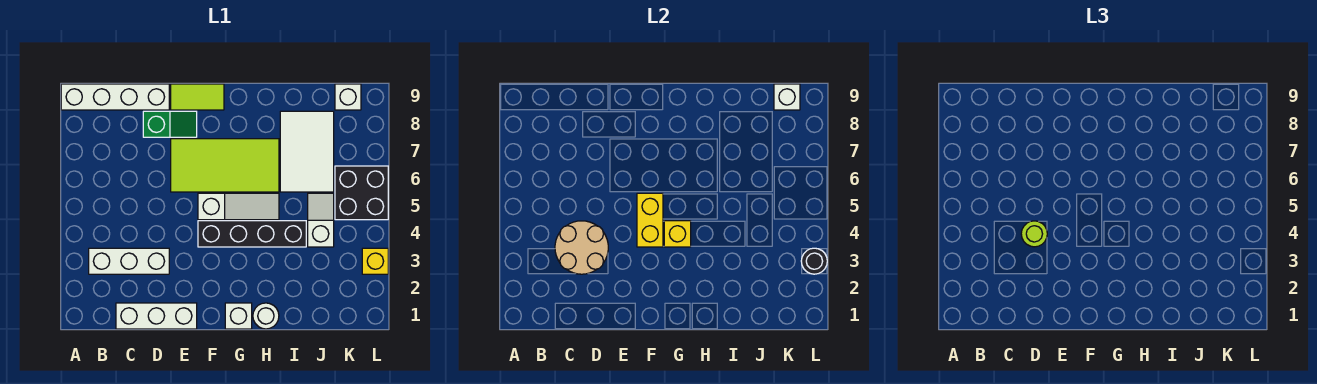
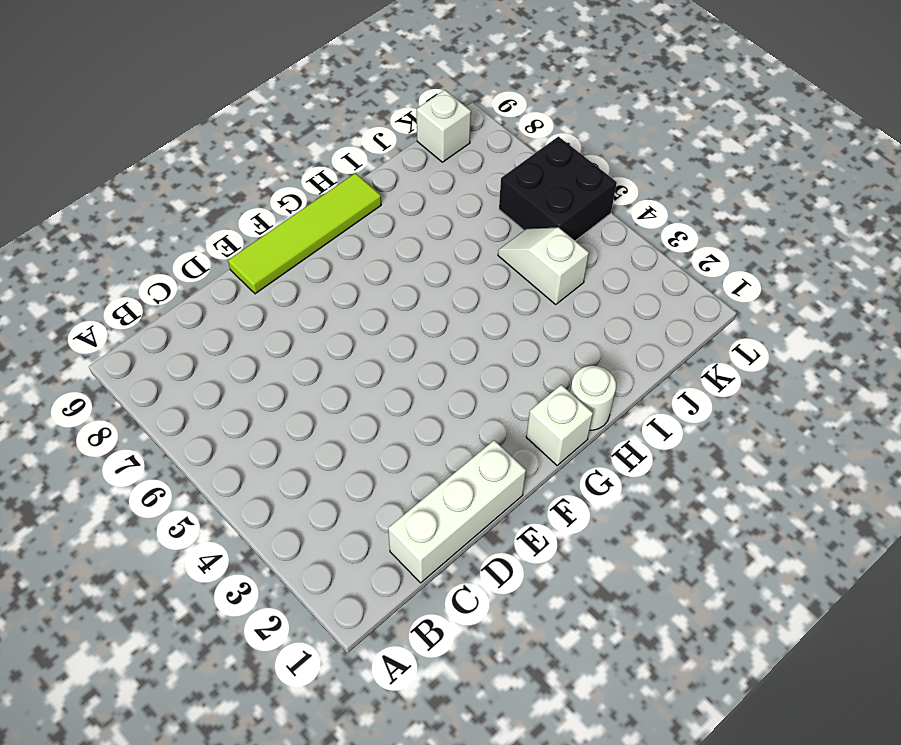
lime 1x4 tile [228,173,381,294] -> lime 1x2 tile [171,84,224,110]
none -> white 1x4 brick [61,84,169,110]
none -> white 1x3 brick [89,248,169,274]
none -> green 1x2 slope [143,111,197,137]

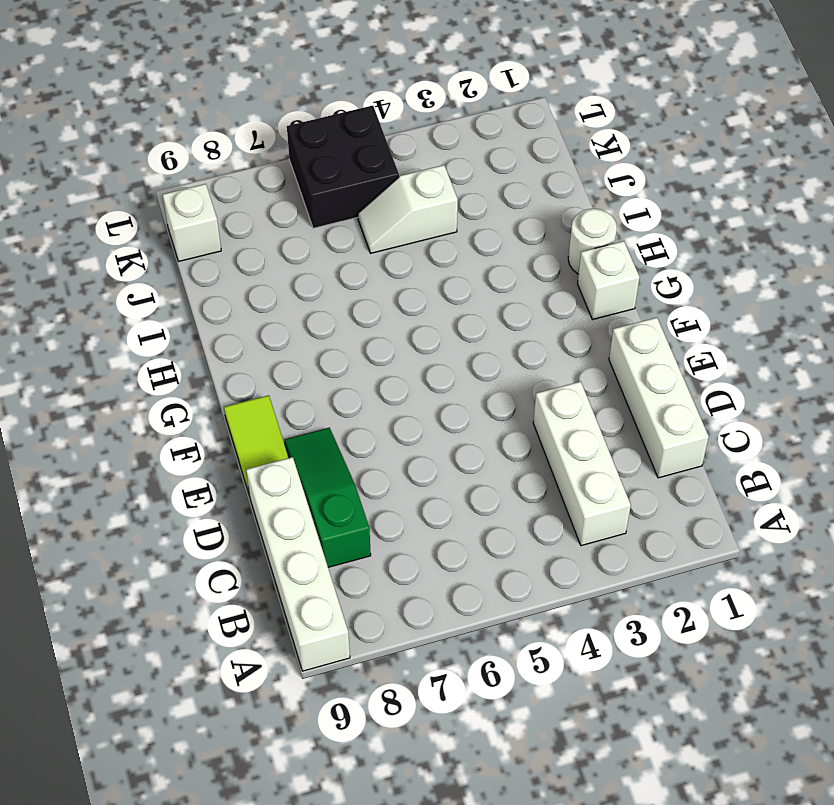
green 1x3 slope [285,428,371,567] -> green 1x2 slope [143,111,197,137]
none -> lime 2x4 tile [171,139,279,192]
none -> black 1x4 brick [198,221,306,247]
none -> white 1x3 slope [198,193,279,220]

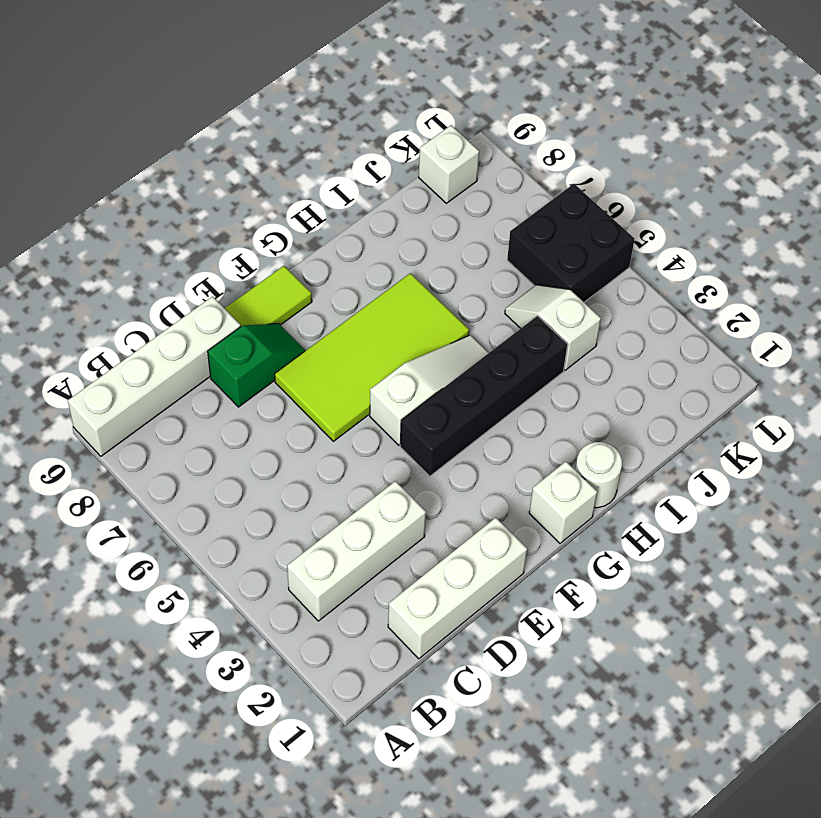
none -> white 2x3 tile [280,111,334,192]
none -> yellow 1x1 brick [362,248,388,274]
none -> tan 2x2 round brick [555,221,608,274]

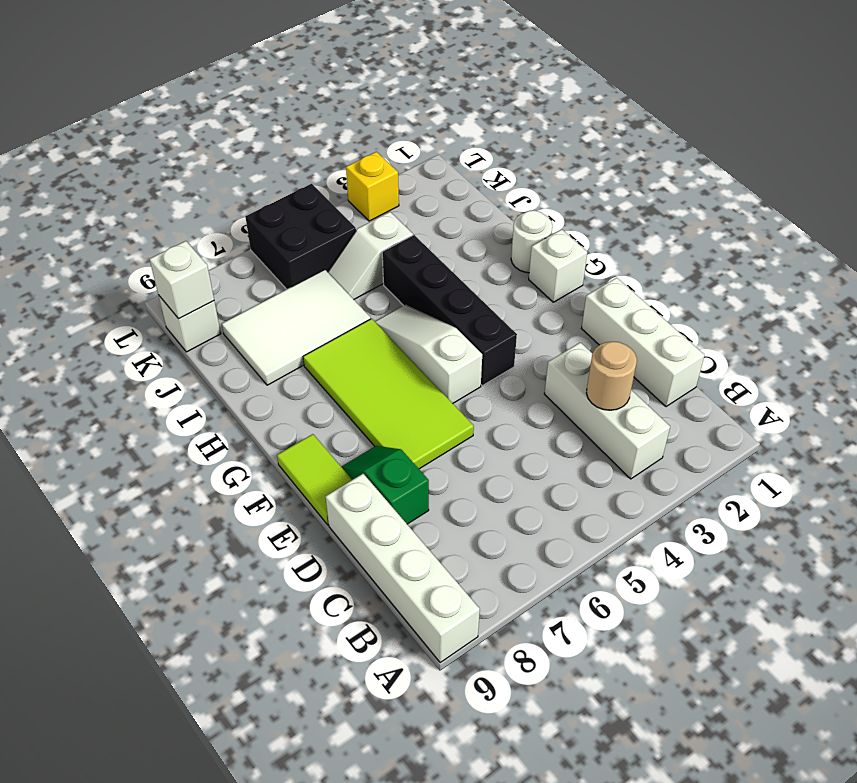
tan 1x1 round brick [587,342,637,410] -> tan 2x2 round brick [555,221,608,274]
none -> yellow 1x2 brick [637,193,663,247]
none -> yellow 1x1 brick [664,221,691,247]
none -> black 1x1 round brick [801,248,827,274]

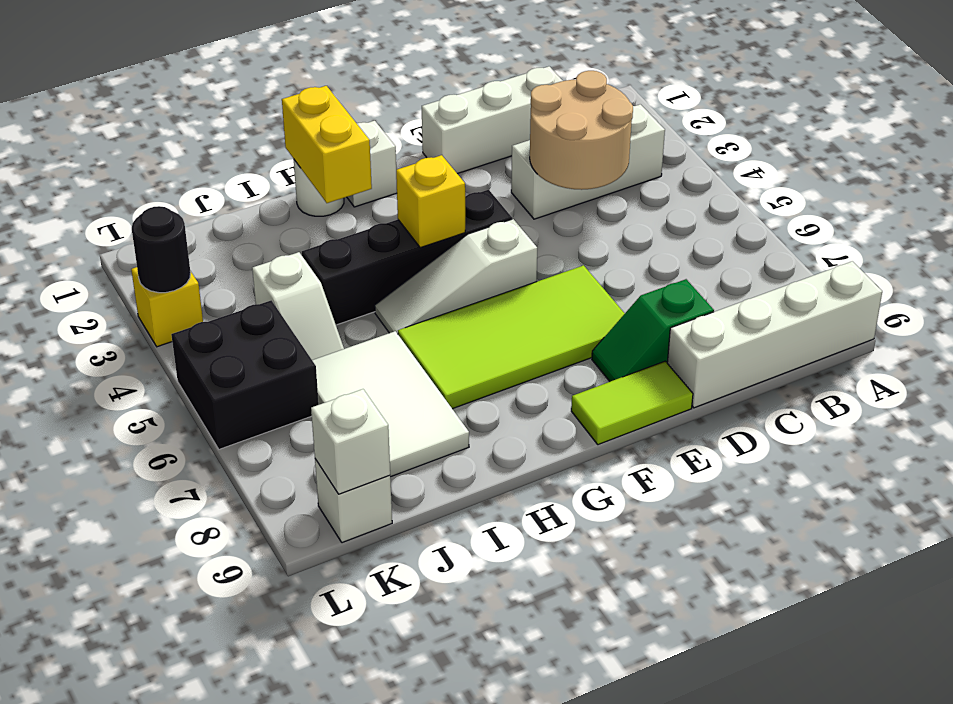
yellow 1x2 brick [282,86,372,203] -> yellow 1x2 brick moved to [637,193,663,247]
none -> lime 1x1 round brick [1021,221,1047,247]

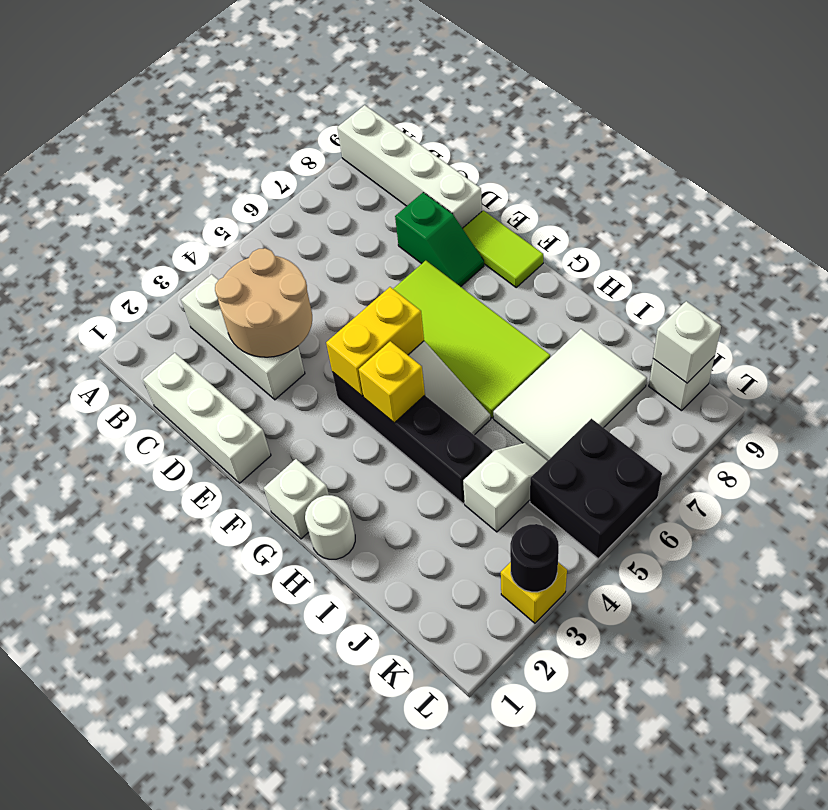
none -> lime 1x1 round brick [1021,221,1047,247]

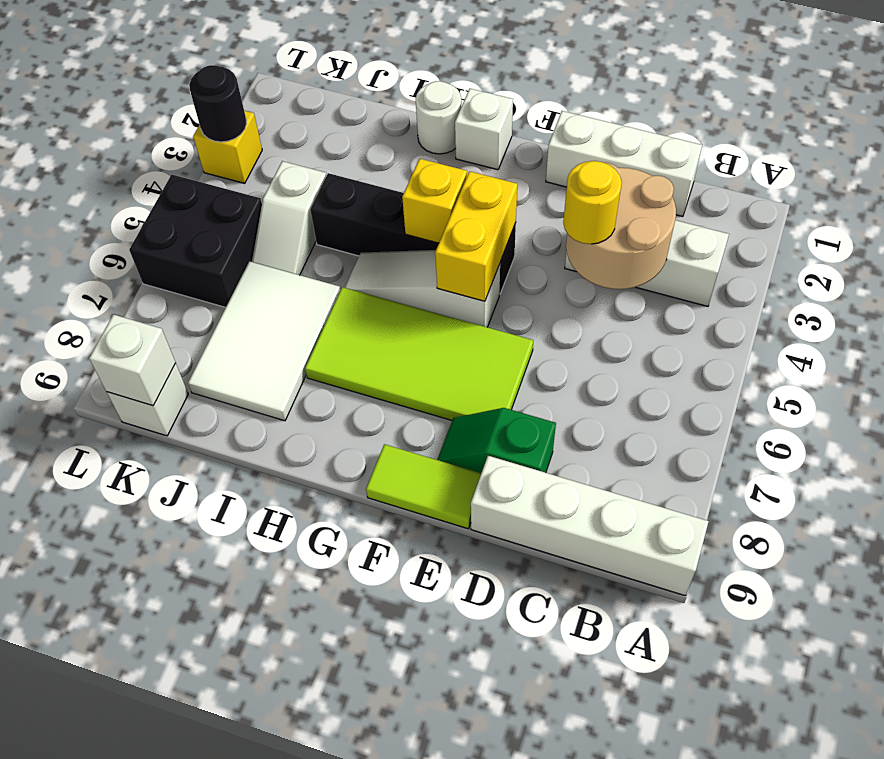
yellow 1x1 round brick [563,161,622,244] -> lime 1x1 round brick [1021,221,1047,247]

